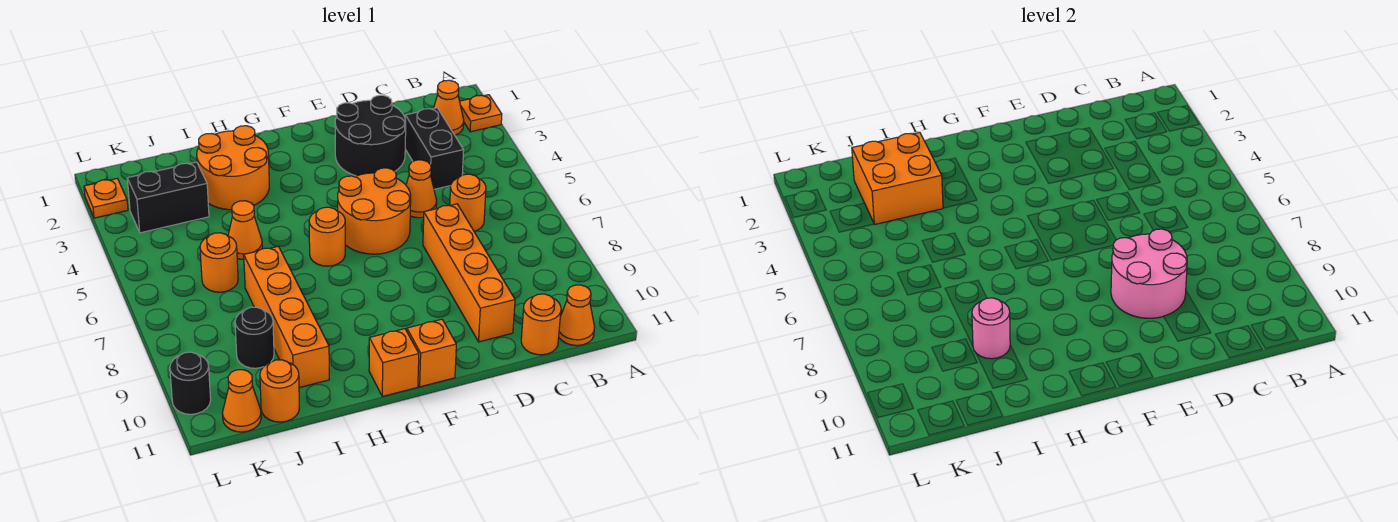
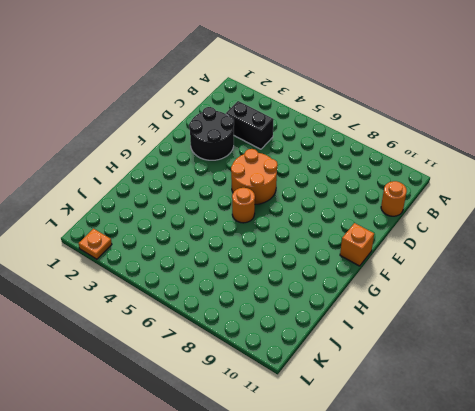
none -> orange 1x1 plate [460,95,502,132]
none -> orange 1x1 cone [433,80,464,135]
none -> orange 1x1 cone [559,285,595,346]

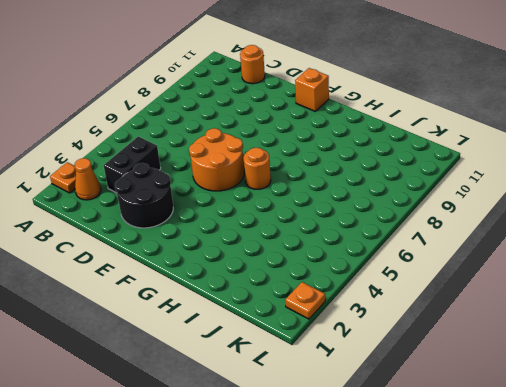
none -> orange 1x1 cone [559,285,595,346]
none -> orange 1x1 round brick [450,174,486,231]
none -> orange 1x1 cone [406,160,437,218]

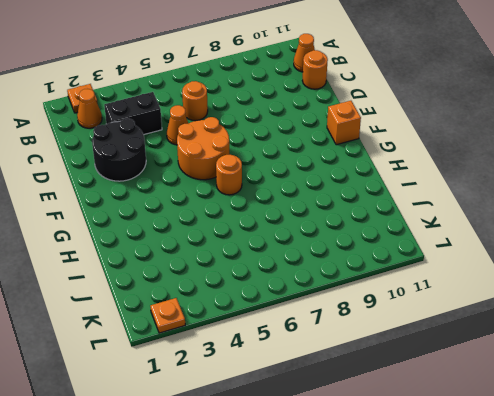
none -> orange 1x4 brick [423,204,515,342]
none -> orange 1x1 brick [369,329,419,396]
none -> orange 2x2 round brick [197,126,269,210]

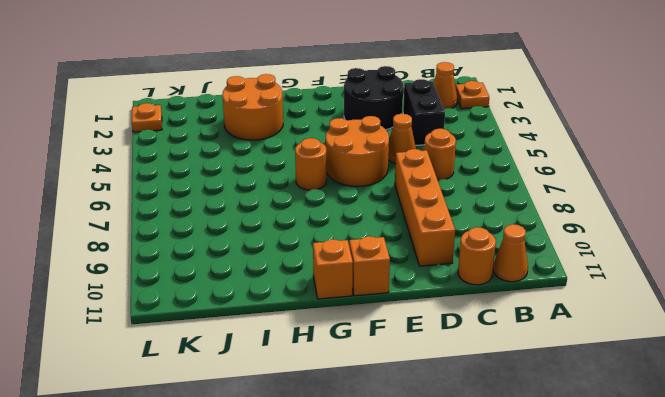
none -> orange 1x1 cone [228,201,262,259]
none -> orange 1x4 brick [244,246,329,388]
none -> black 1x2 brick [127,162,209,233]

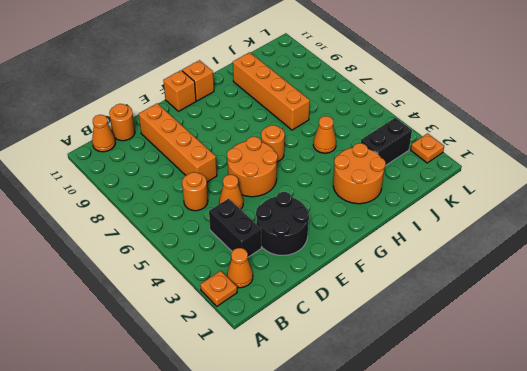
none -> orange 1x1 round brick [200,233,238,292]
none -> black 1x1 round brick [235,307,274,368]
none -> orange 1x1 round brick [260,360,299,422]

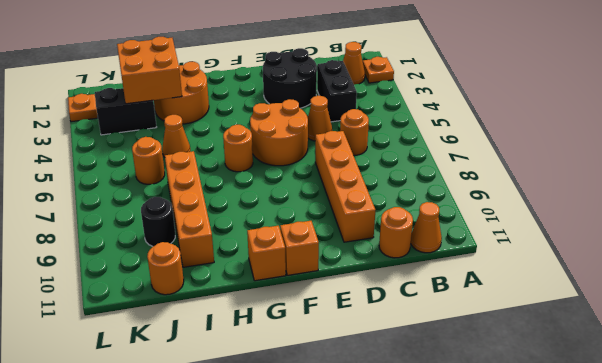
none -> orange 1x1 cone [222,370,261,432]
none -> black 1x1 round brick [170,352,211,414]
none -> pink 2x2 round brick [1111,229,1187,318]

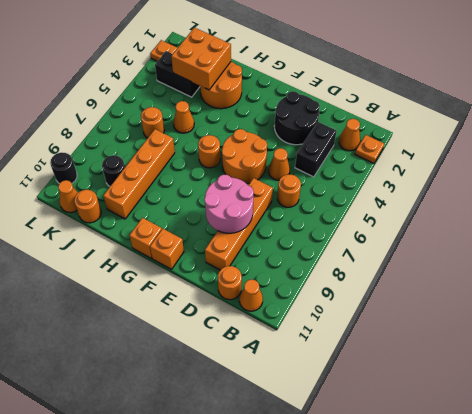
none -> pink 1x1 round brick [972,298,1010,359]

